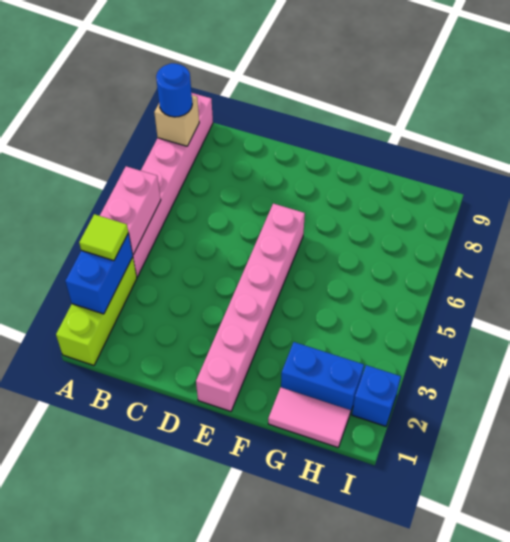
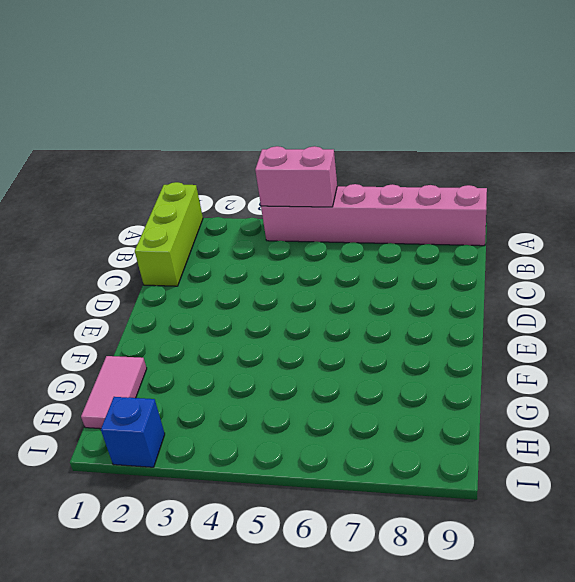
lime 1x3 brick [135,182,203,286] -> lime 1x3 brick turned to [56,257,137,365]
none -> pink 1x6 brick [196,204,305,411]
none -> blue 1x2 brick [281,342,364,413]

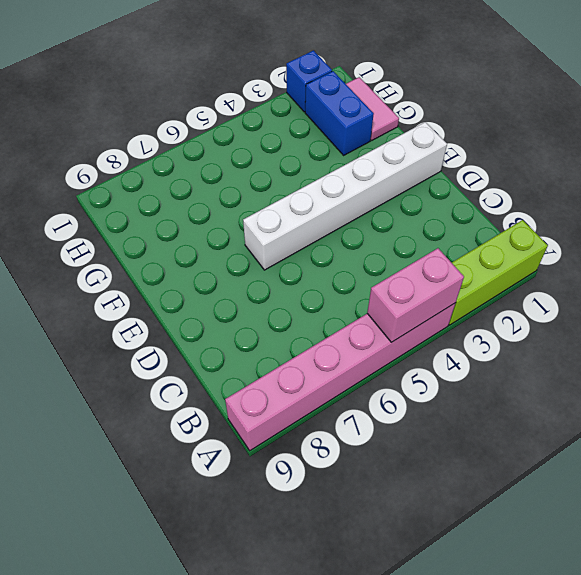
white 1x6 brick [243,122,447,270] -> pink 1x6 brick [196,204,305,411]
none -> blue 1x2 brick [65,233,133,314]
none -> tan 1x1 brick [154,95,199,146]

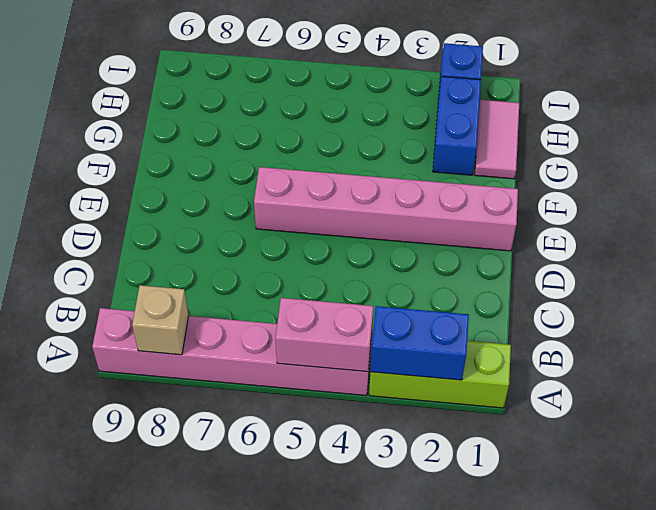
none -> lime 1x1 tile [79,214,128,261]
none -> blue 1x1 round brick [156,63,192,117]

